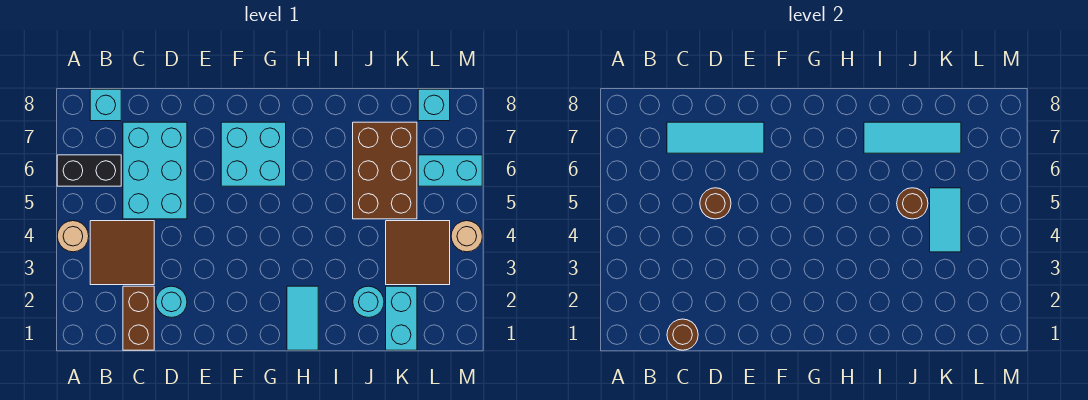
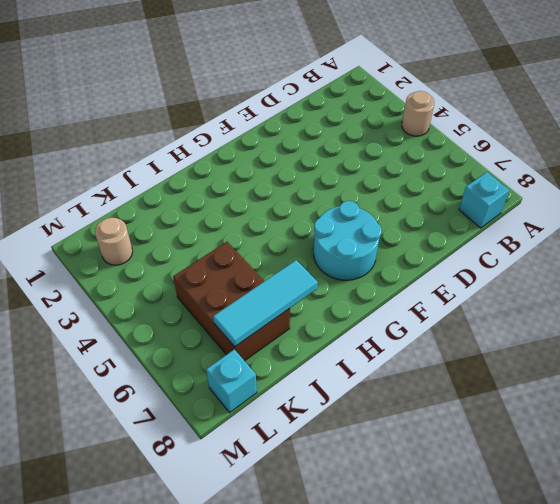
cyan 2x2 round brick [314,201,382,280] -> cyan 2x2 brick [221,122,286,186]
tan 1x1 round brick [95,218,133,265] -> tan 1x1 round brick moved to [451,221,482,252]
none -> black 1x2 brick [57,155,121,186]
none -> brown 2x2 tile [90,221,154,285]
none -> brown 1x2 brick [123,286,154,350]

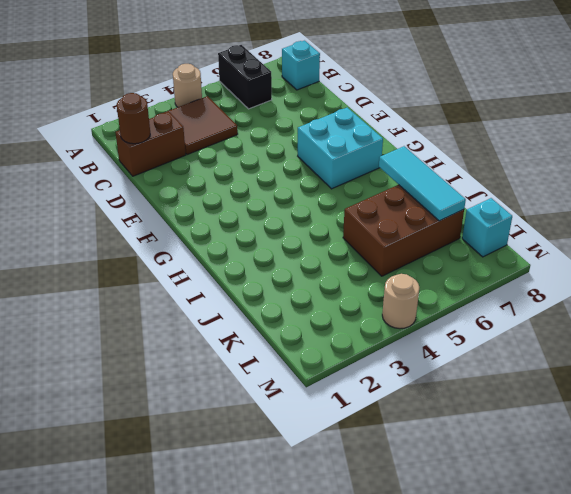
none -> cyan 2x3 brick [123,122,187,219]
none -> cyan 1x1 round brick [156,286,187,318]
none -> cyan 1x2 tile [287,286,318,350]

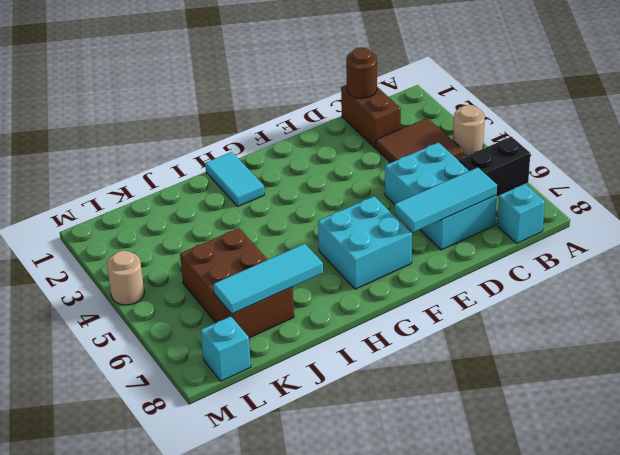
none -> cyan 1x1 round brick [156,286,187,318]
none -> cyan 1x1 round brick [353,286,384,318]
none -> cyan 1x2 brick [386,286,417,350]

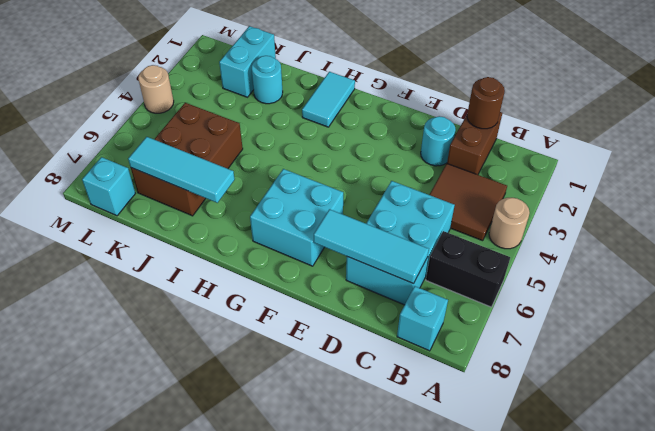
none -> brown 2x2 tile [386,221,450,285]
none -> cyan 1x2 brick [418,155,482,186]
none -> brown 1x1 round brick [700,188,731,219]

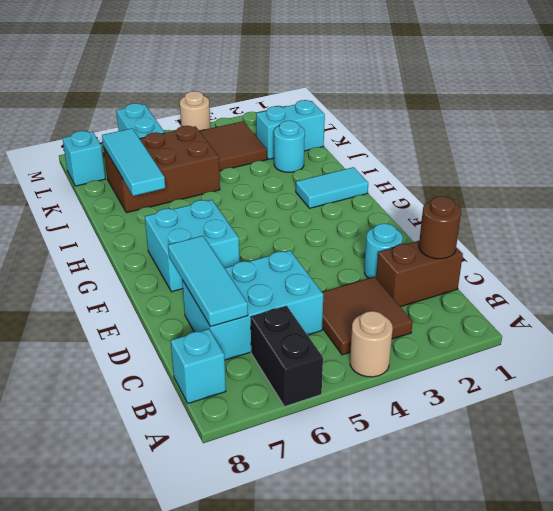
none -> brown 1x1 round brick [700,188,731,219]
none -> brown 1x1 round brick [897,188,928,219]
none -> cyan 1x2 tile [930,188,961,252]

